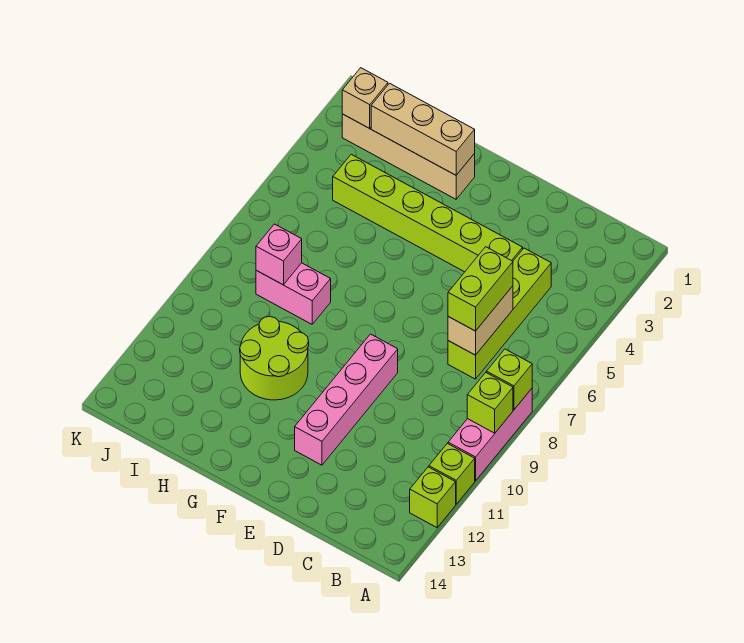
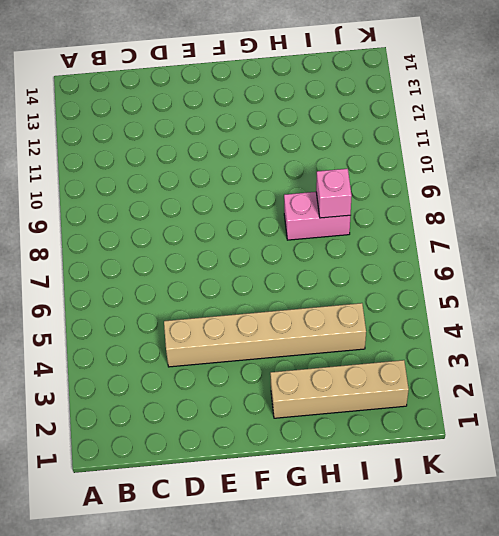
tan 1x6 brick [164,303,366,367] -> lime 1x6 brick [333,154,523,272]
none -> pink 1x3 brick [448,389,532,481]
none -> lime 1x1 brick [429,443,475,504]
none -> lime 1x1 brick [410,467,456,527]

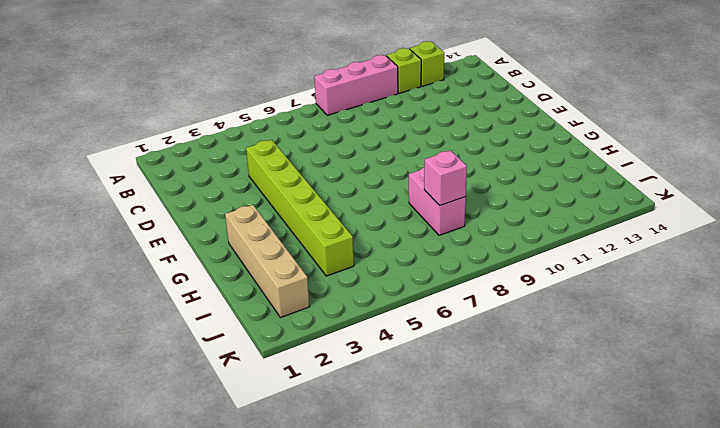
none -> lime 1x4 brick [448,248,551,379]
none -> pink 1x4 brick [295,334,398,465]
none -> lime 2x2 round brick [240,316,309,400]

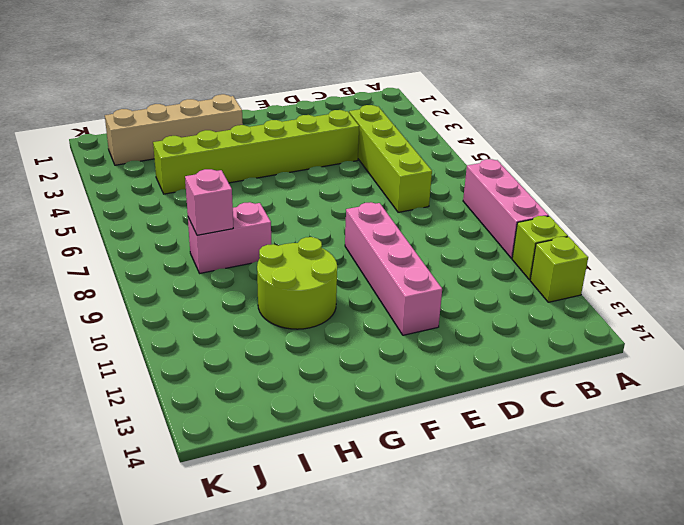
none -> lime 1x1 brick [487,349,532,410]
none -> lime 1x1 brick [467,373,513,433]
none -> tan 1x2 brick [448,286,513,355]

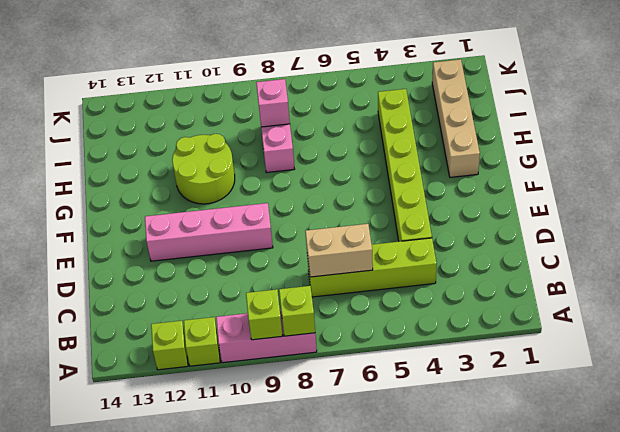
none -> tan 1x3 brick [371,83,475,175]
none -> tan 1x1 brick [342,68,388,128]
none -> lime 1x2 brick [448,247,513,331]

